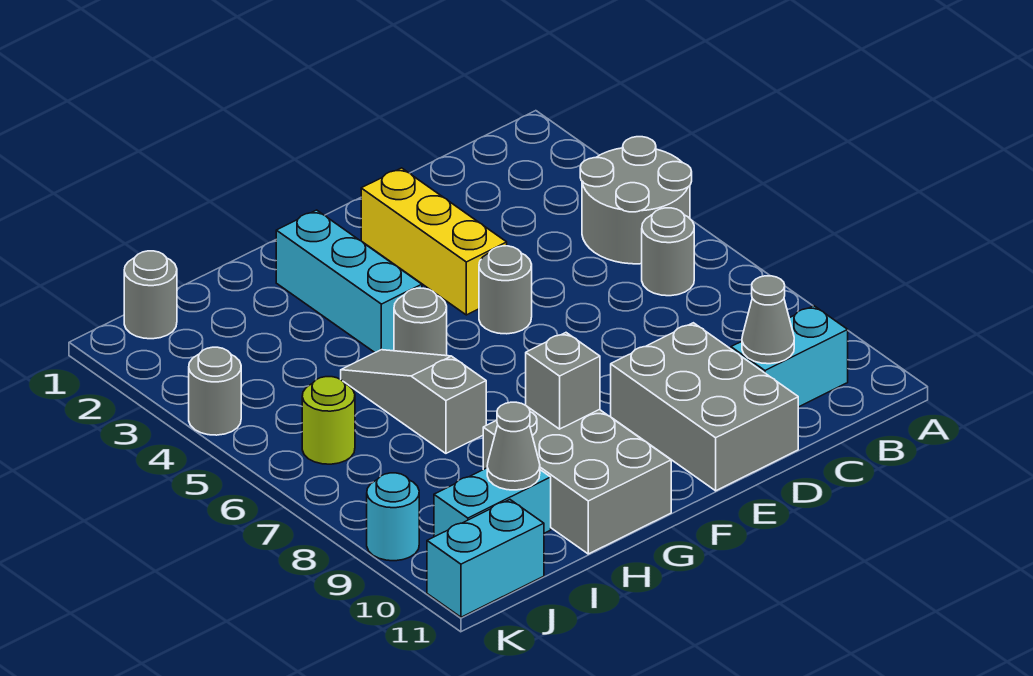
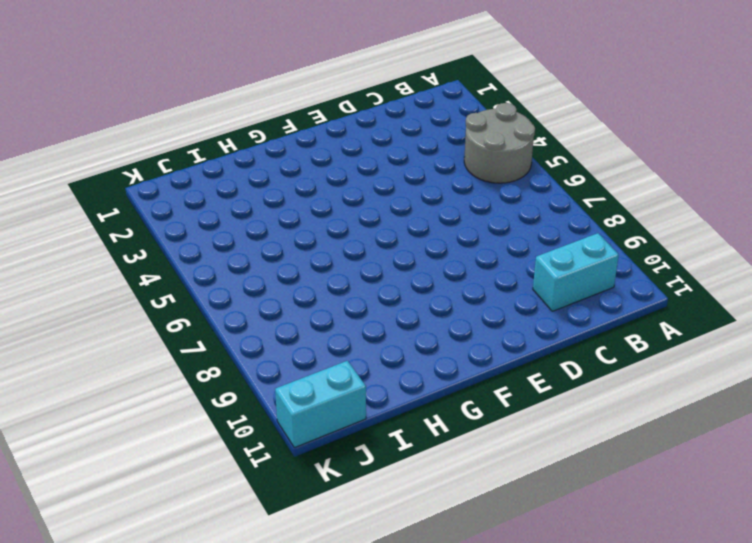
none -> grey 1x1 round brick [642,208,694,296]
none -> grey 2x3 brick [611,323,798,491]
none -> yellow 1x3 brick [361,168,507,315]

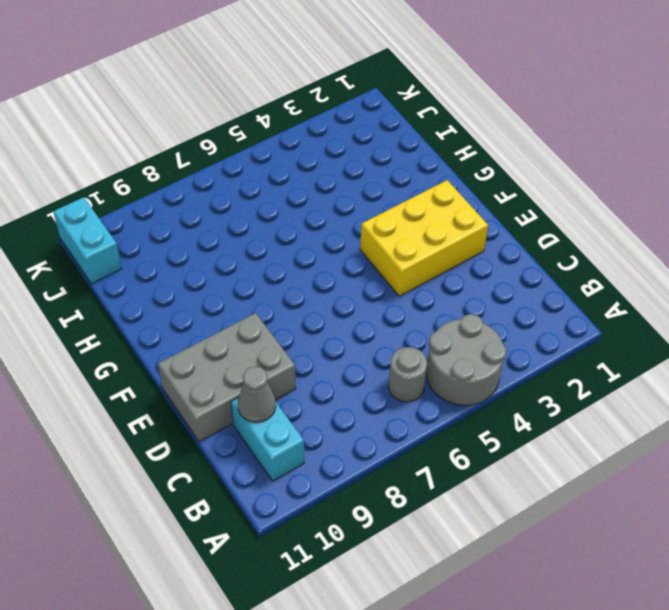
yellow 2x3 brick [360,180,488,296] -> yellow 1x3 brick [361,168,507,315]
none -> grey 1x1 round brick [479,246,532,334]
none -> cyan 1x3 brick [276,210,422,352]
none -> grey 1x1 round brick [394,288,447,356]

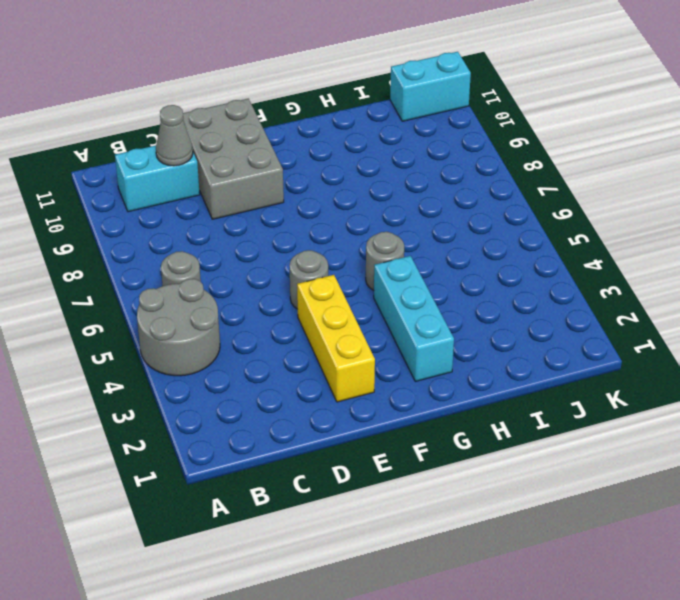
none -> grey 2x3 brick [483,407,671,554]
none -> grey 1x3 slope [341,350,486,453]
none -> cyan 1x2 brick [434,468,551,537]

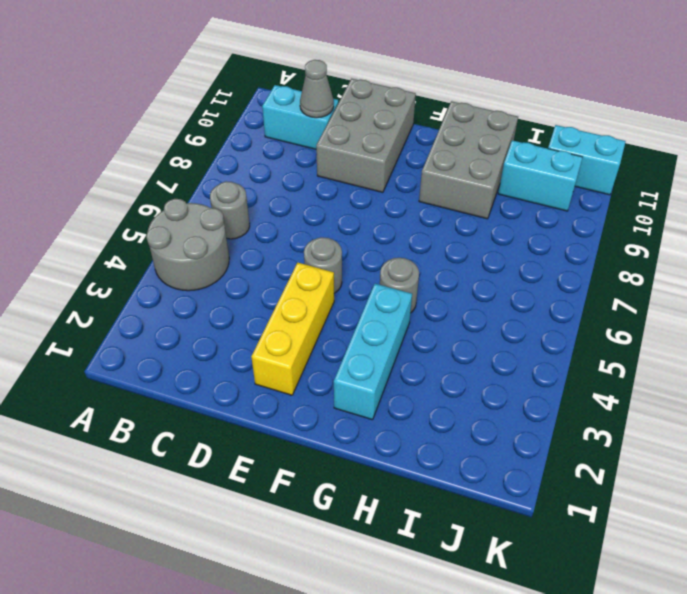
none -> grey 1x3 slope [341,350,486,453]
none -> grey 1x1 round brick [124,251,177,339]
none -> lime 1x1 round brick [302,377,355,464]

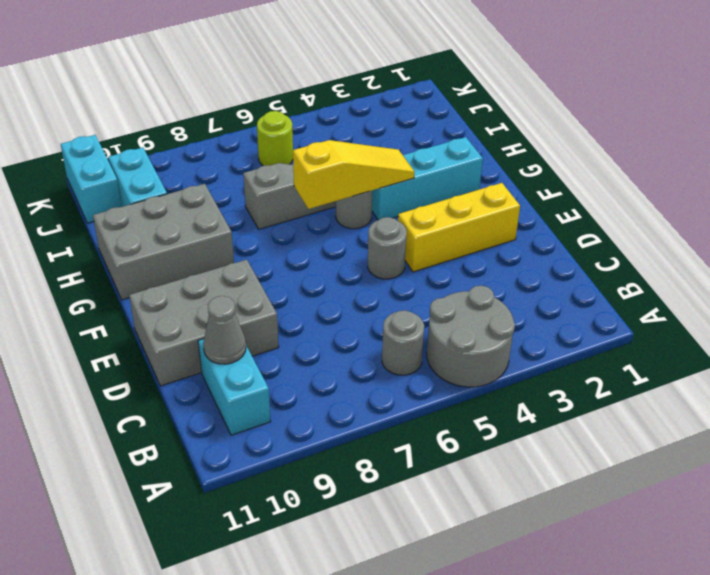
yellow 1x3 slope [293,140,415,209] -> none
none -> grey 1x1 round brick [124,251,177,339]
none -> grey 1x1 round brick [189,347,241,435]
none -> cyan 1x1 round brick [367,473,419,561]

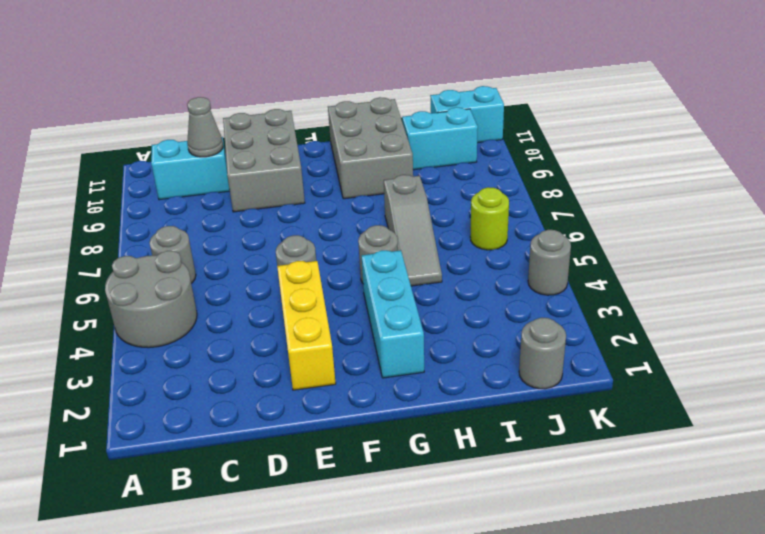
none -> cyan 1x1 round brick [367,473,419,561]
none -> grey 1x1 brick [526,333,600,429]
none -> grey 1x1 cone [487,402,540,490]

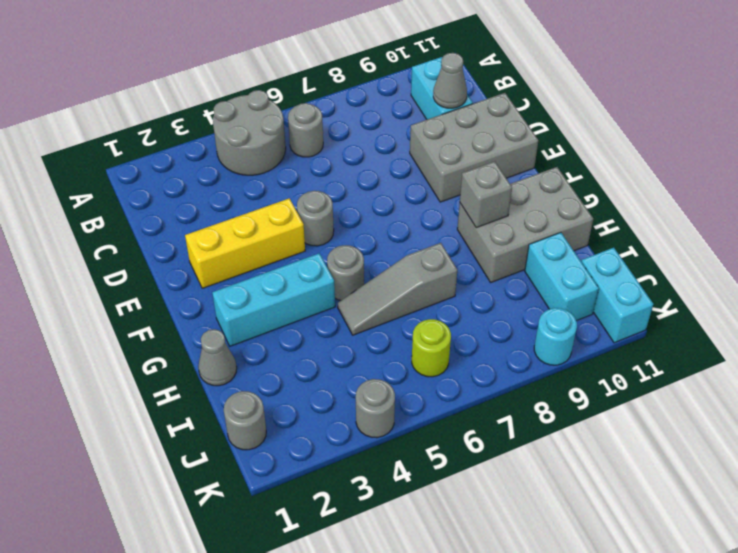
grey 1x1 cone [198,329,237,386] -> grey 1x1 cone moved to [487,402,540,490]

